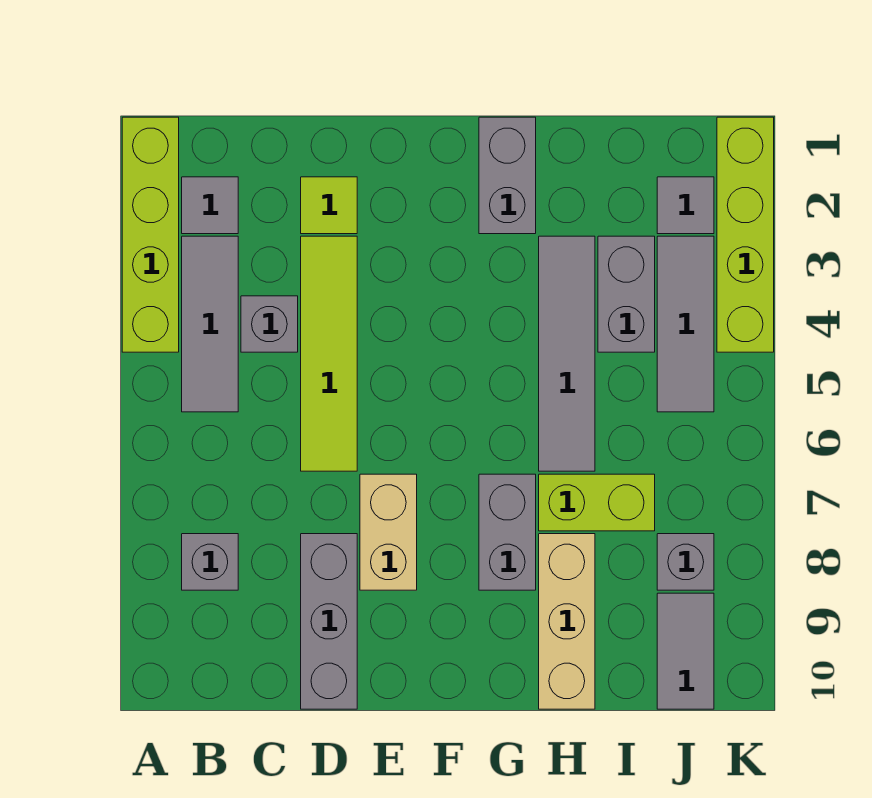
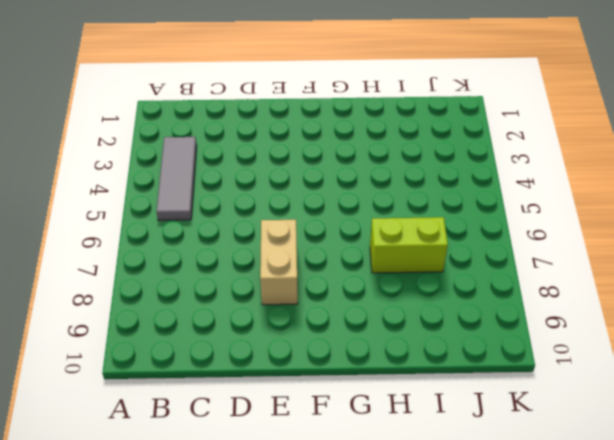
none -> lime 1x4 brick [122,117,179,352]
none -> grey 1x1 tile [182,177,238,234]
none -> grey 1x1 brick [182,534,238,590]

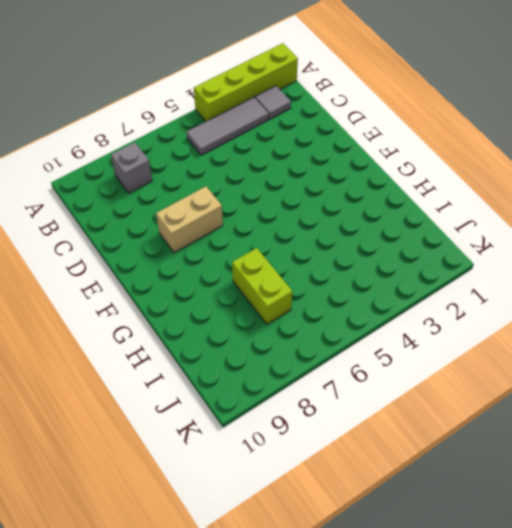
none -> grey 1x1 brick [241,296,298,352]
none -> lime 1x1 tile [301,177,357,234]
none -> lime 1x4 tile [301,236,357,471]

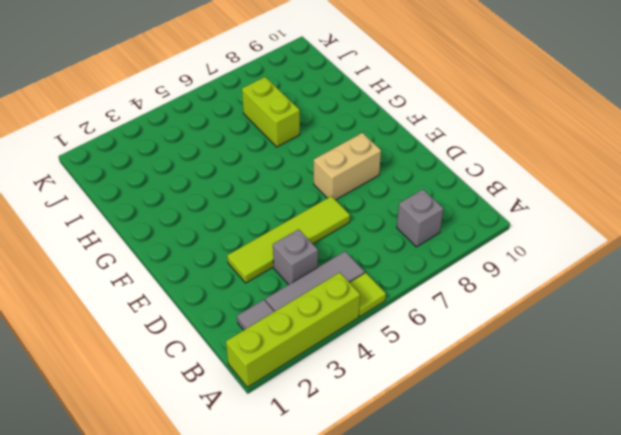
lime 1x1 tile [349,273,386,316] -> lime 1x1 tile moved to [301,177,357,234]
none -> grey 1x3 brick [301,534,357,709]
none -> grey 1x2 brick [479,117,536,234]
none -> grey 1x2 brick [479,474,536,590]

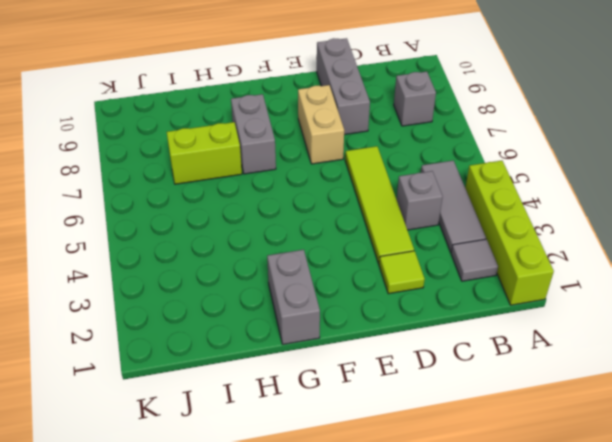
none -> grey 1x4 tile [539,236,595,471]
none -> tan 1x3 brick [539,534,595,709]
none -> grey 1x2 brick [598,236,655,352]

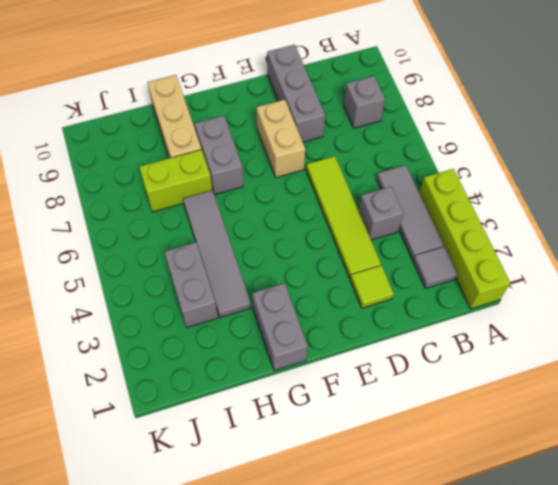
none -> grey 1x1 tile [657,177,714,234]
none -> grey 1x3 tile [657,236,714,412]
none -> grey 1x1 brick [657,534,714,590]

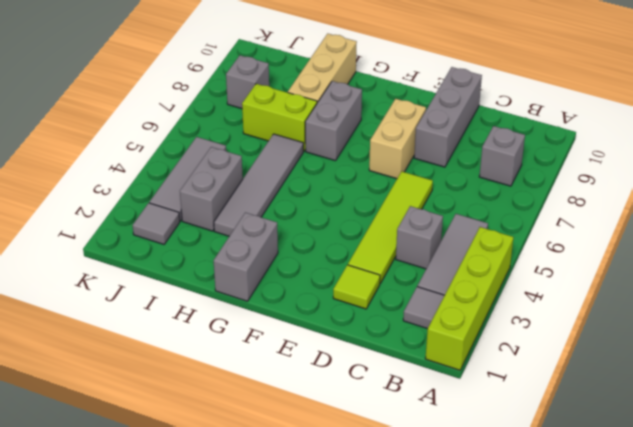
none -> grey 1x2 tile [657,593,714,709]
none -> lime 1x4 brick [717,117,774,352]

